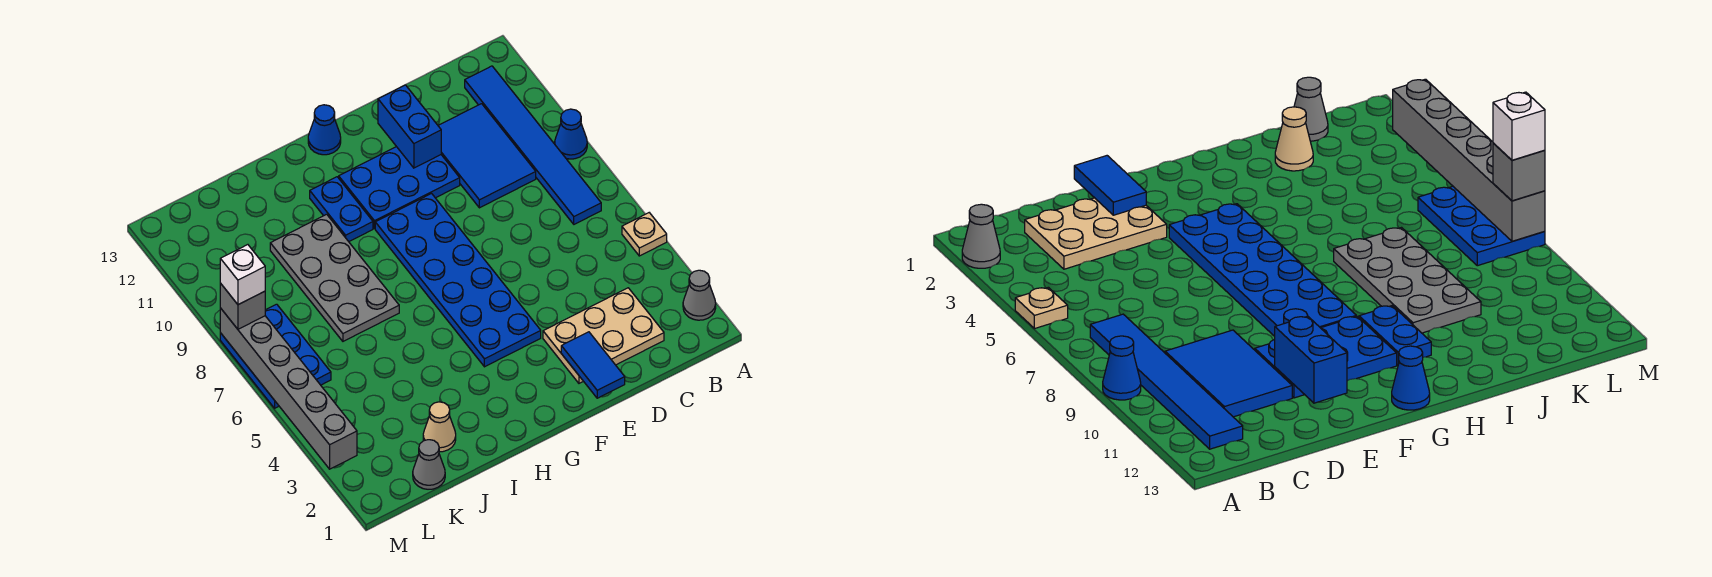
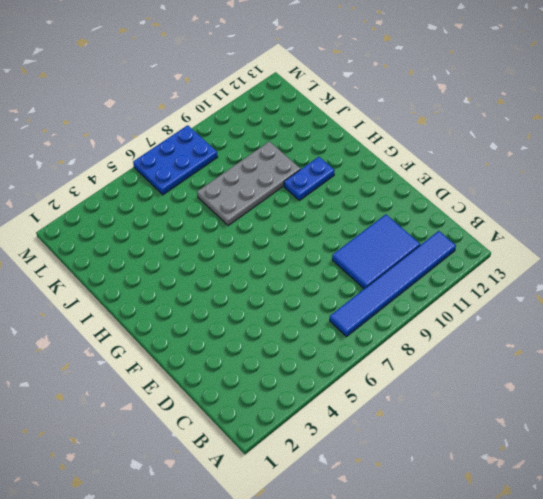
none -> grey 1x1 cone [683,270,716,320]
none -> tan 1x1 plate [622,213,667,256]
none -> blue 1x1 cone [555,109,587,159]

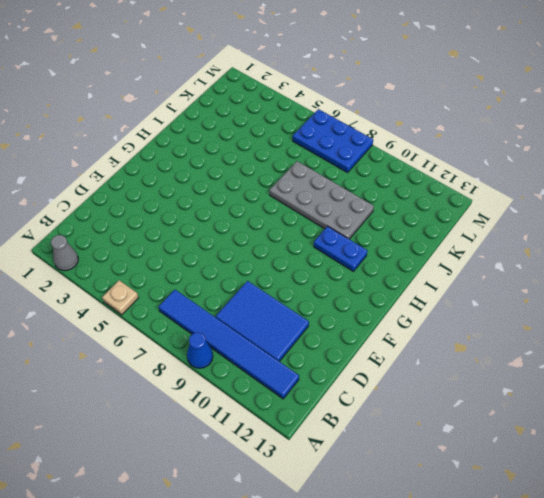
none -> tan 2x3 plate [543,288,664,383]
none -> blue 2x3 plate [339,147,460,229]
none -> blue 2x6 plate [375,194,541,367]

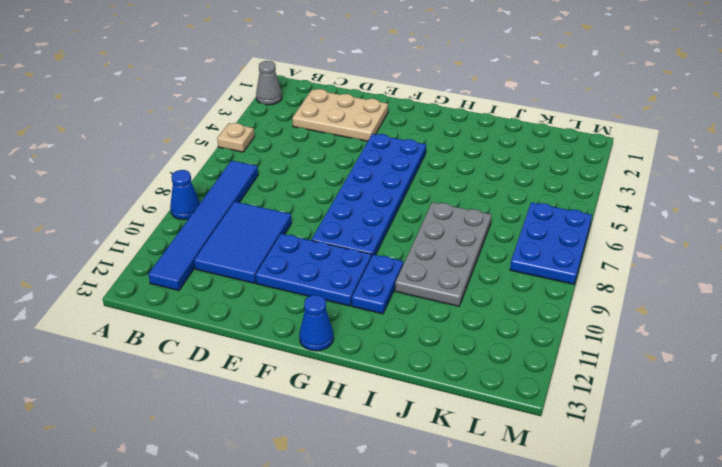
none -> tan 1x1 cone [423,402,456,452]
none -> grey 1x1 cone [413,440,445,489]
none -> blue 1x2 tile [561,332,625,398]

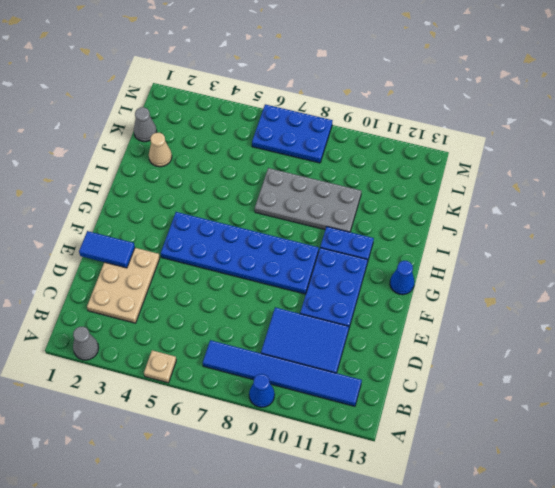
none -> blue 1x2 brick [378,85,441,168]
none -> grey 1x6 brick [220,308,357,469]
none -> grey 1x1 brick [220,283,265,329]

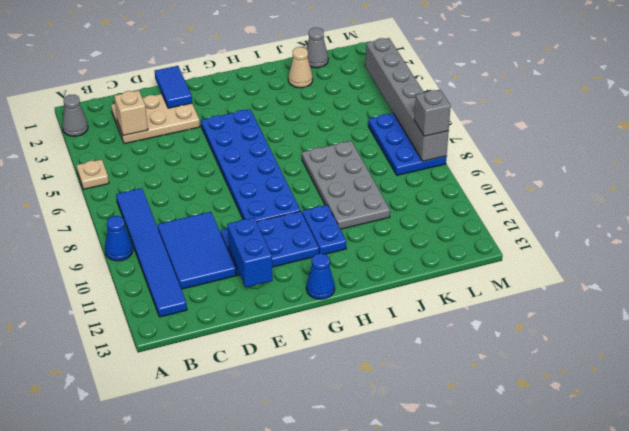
tan 1x1 brick [114,90,148,136] -> none
none -> white 1x1 brick [220,245,265,305]

